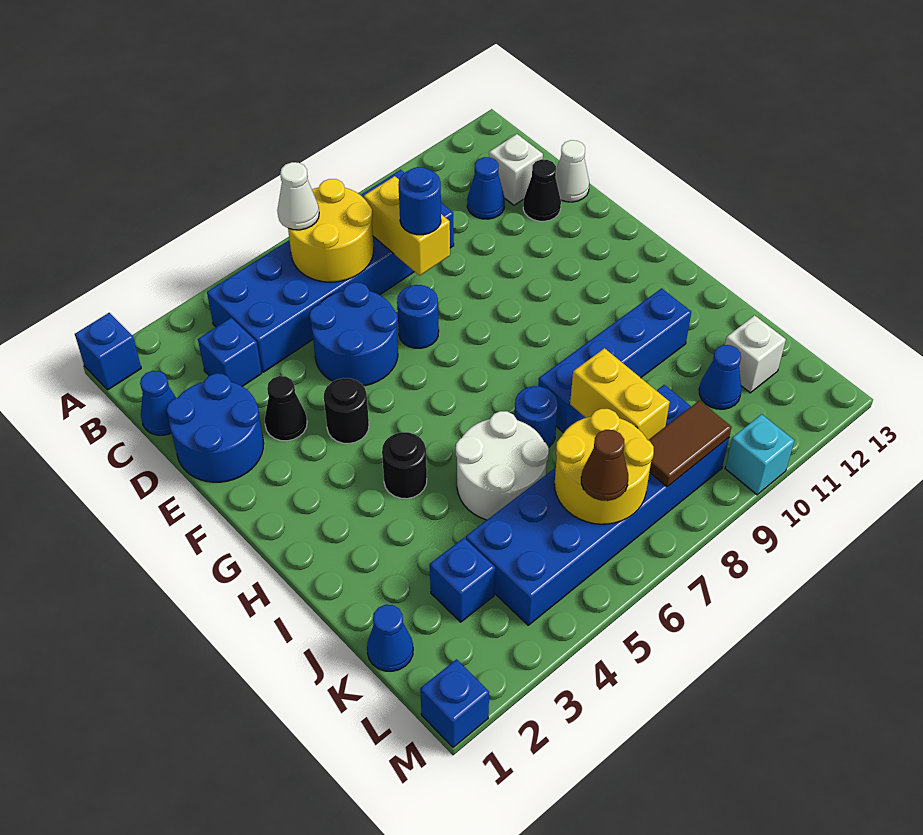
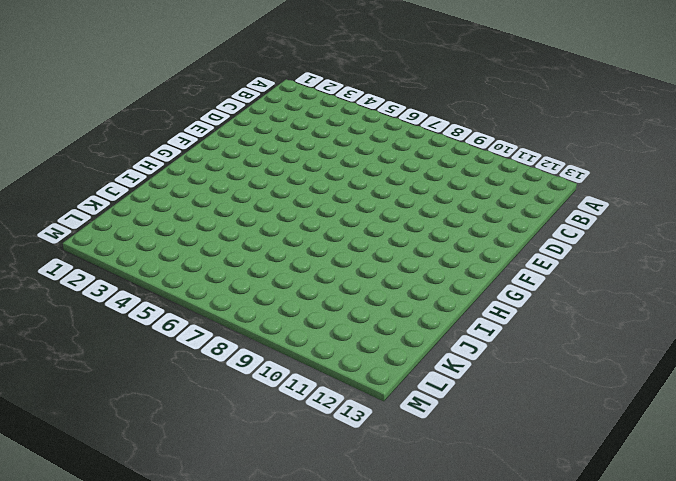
none -> blue 1x1 brick [75,313,141,390]
none -> blue 2x6 brick [207,170,454,372]
none -> blue 1x1 cone [140,371,176,435]
none -> blue 1x1 brick [198,318,262,387]

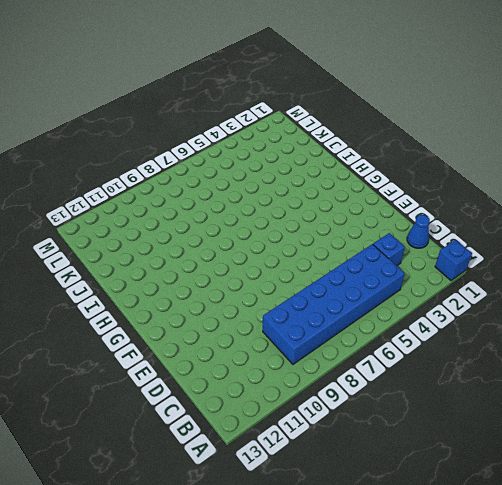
none -> blue 1x1 cone [467,157,505,219]
none -> white 1x1 brick [489,134,543,205]
none -> blue 2x2 round brick [167,373,264,482]
none -> blue 2x2 round brick [310,282,398,386]

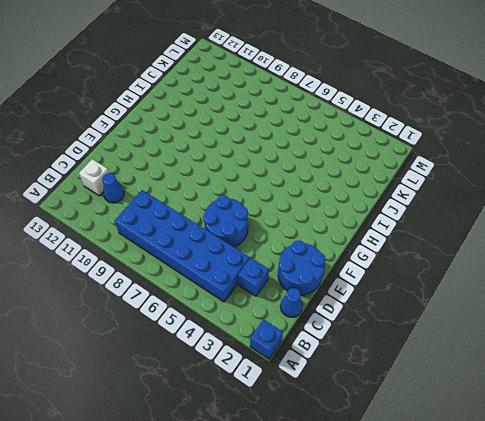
none -> black 1x1 cone [523,159,561,221]
none -> white 1x1 cone [556,140,589,202]
none -> black 1x1 cone [265,376,307,441]
none -> blue 1x1 round brick [397,285,439,348]

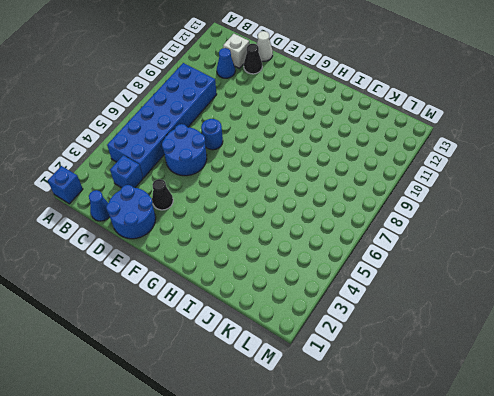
none -> black 1x1 round brick [324,378,369,444]
none -> black 1x1 round brick [382,432,427,499]
none -> white 2x2 round brick [456,411,549,520]
none -> blue 1x1 round brick [515,386,558,447]

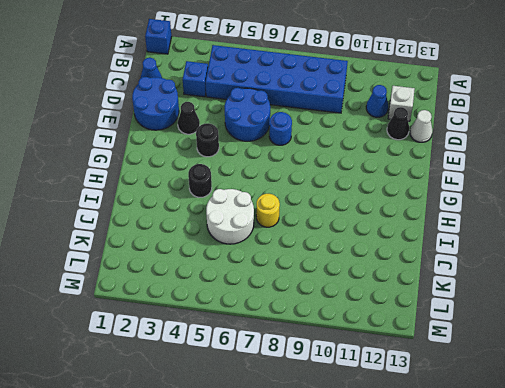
yellow 1x1 round brick [256,194,280,227] -> blue 1x1 round brick [515,386,558,447]
none -> blue 1x4 brick [538,288,691,433]
none -> blue 1x1 cone [367,605,413,671]
none -> blue 1x1 brick [430,538,495,622]
none -> blue 2x6 brick [466,385,729,625]

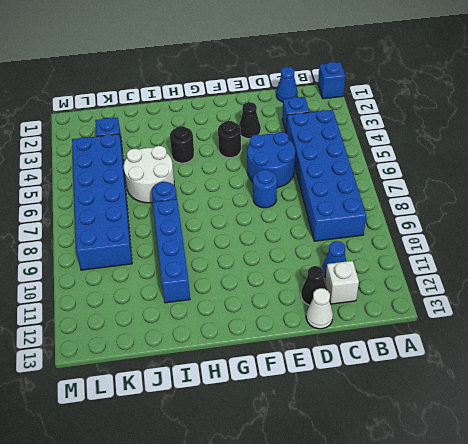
none -> blue 2x2 round brick [167,373,264,482]
none -> blue 1x1 cone [367,605,413,671]
none -> blue 1x1 cone [699,345,741,409]
none -> white 1x1 brick [725,315,786,393]

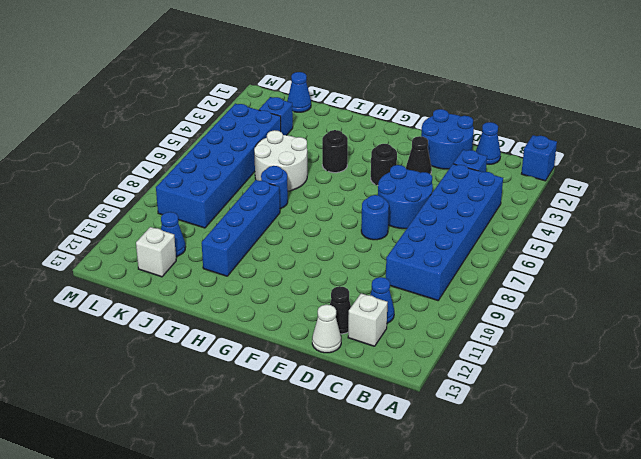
none -> blue 1x1 brick [420,659,489,747]
none -> cyan 1x1 brick [725,414,794,495]
none -> yellow 2x2 round brick [288,179,374,282]
none -> yellow 1x2 brick [364,176,450,276]

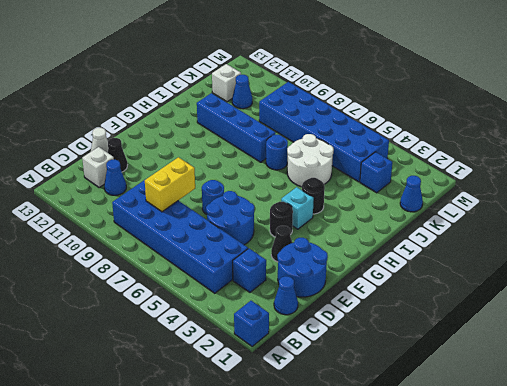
cyan 1x1 brick [281,187,314,229] -> cyan 1x1 brick moved to [725,414,794,495]
none -> blue 1x1 brick [420,659,489,747]
none -> yellow 2x2 round brick [288,179,374,282]
none -> yellow 1x2 brick [570,348,670,440]
none -> yellow 2x2 round brick [555,409,654,524]

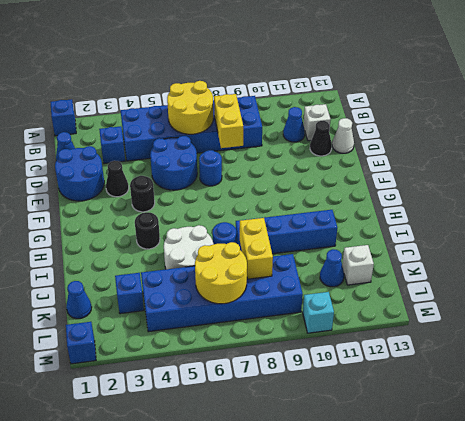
none -> brown 1x2 tile [649,401,732,487]
none -> white 1x1 cone [277,162,319,230]
none -> blue 1x1 round brick [398,167,441,235]
none -> brown 1x1 cone [581,430,628,501]

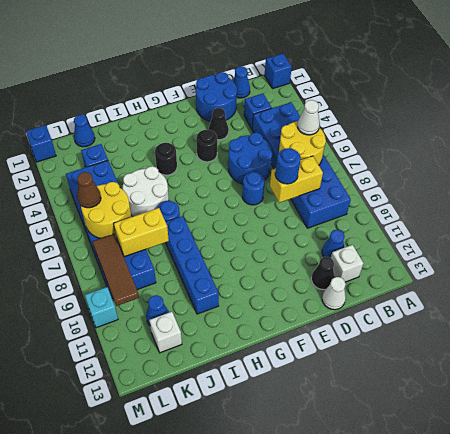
brown 1x3 tile [92,234,139,306] -> brown 1x2 tile [649,401,732,487]

